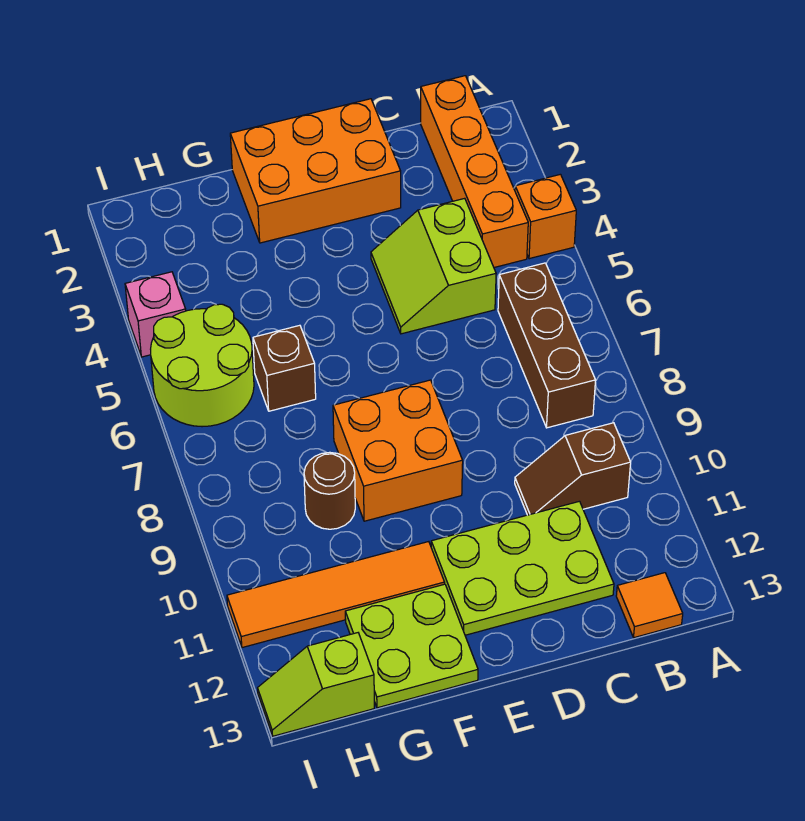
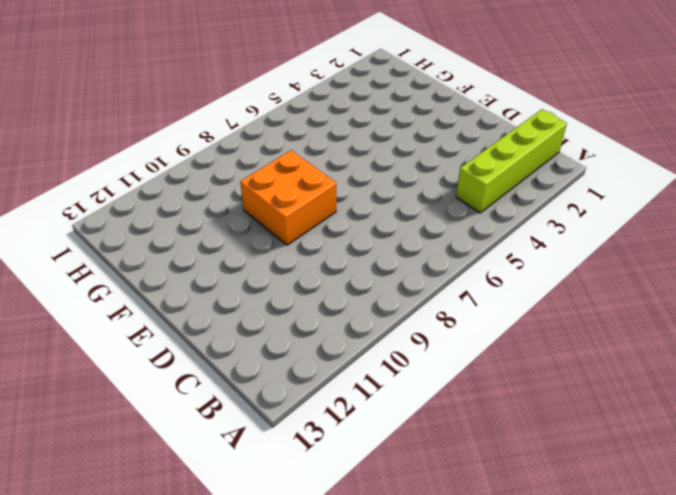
lime 1x4 brick [456,109,567,213] -> orange 1x4 brick [421,76,528,267]
none -> orange 1x1 brick [515,174,576,259]
none -> brown 1x3 brick [498,263,596,428]
none -> brown 1x2 slope [515,423,631,515]

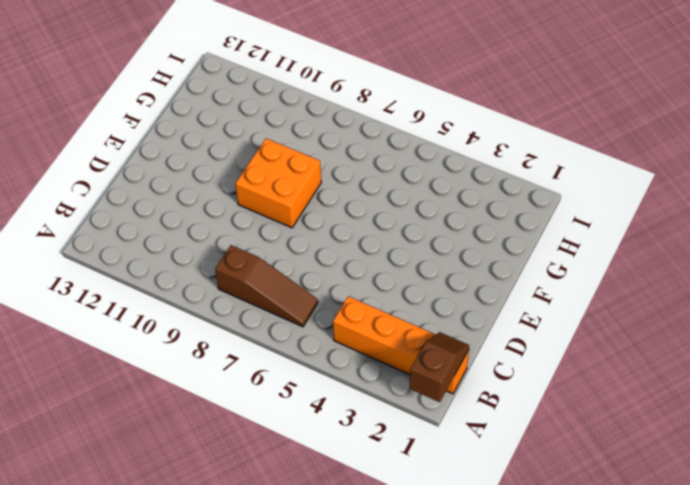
brown 1x2 slope [410,332,469,402] -> brown 1x2 slope moved to [515,423,631,515]
brown 1x3 slope [215,245,318,327] -> brown 1x3 brick [498,263,596,428]
none -> orange 1x1 brick [515,174,576,259]
none -> orange 1x1 tile [616,573,683,638]
none -> lime 2x2 slope [371,198,496,334]

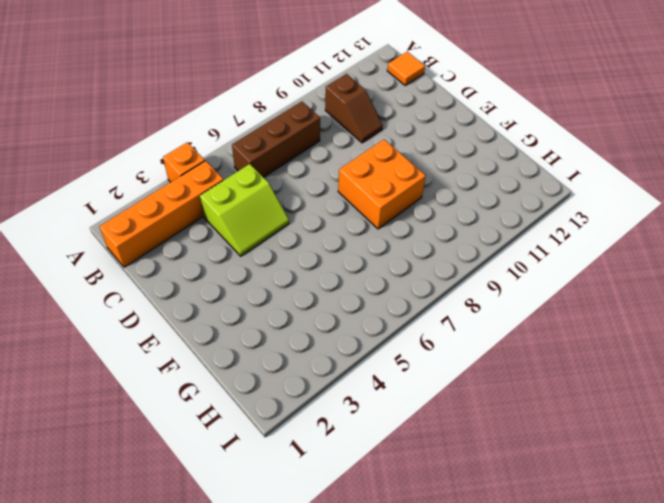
none -> lime 2x3 plate [431,501,614,635]
none -> orange 2x3 brick [230,99,401,243]
none -> orange 1x4 tile [227,542,445,648]

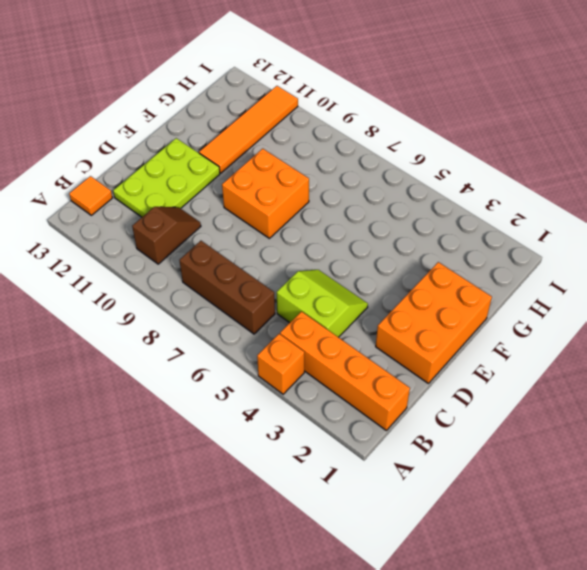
none -> lime 2x2 plate [345,584,478,708]
none -> brown 1x1 brick [253,325,316,411]
none -> brown 1x1 round brick [304,452,355,529]

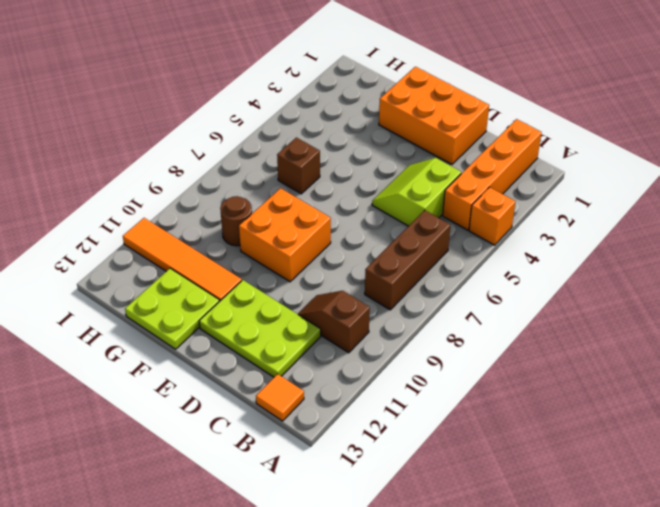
none -> lime 2x2 round brick [151,304,254,427]
none -> lime 1x2 slope [258,633,374,736]
none -> pink 1x1 brick [125,272,186,357]

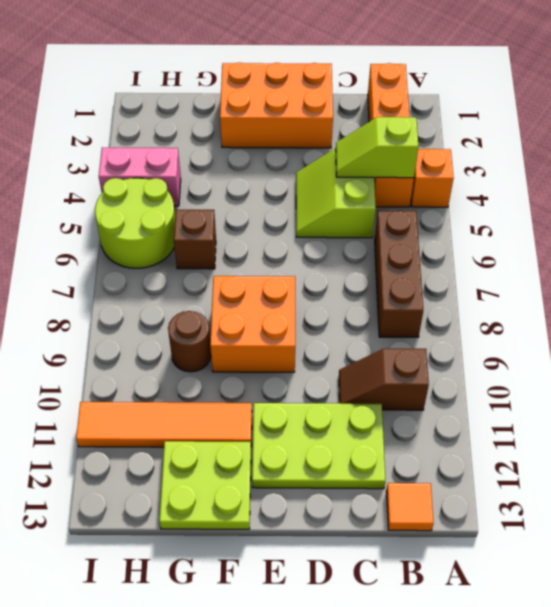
lime 1x2 slope [336,117,419,178] -> lime 1x2 slope moved to [258,633,374,736]
pink 1x2 brick [99,147,181,206] -> pink 1x1 brick [125,272,186,357]

